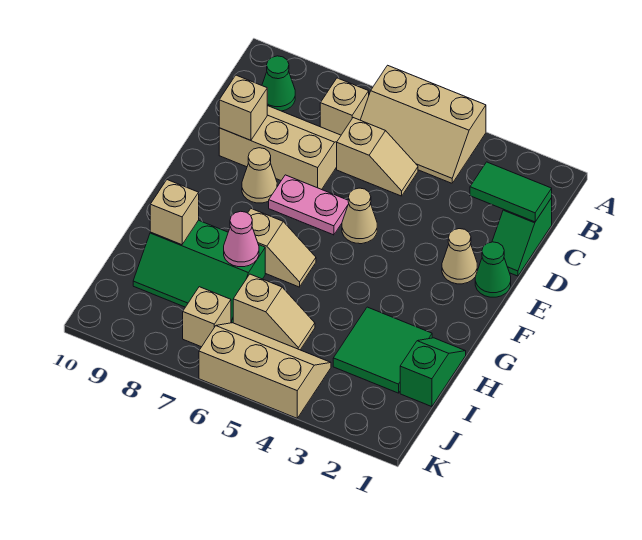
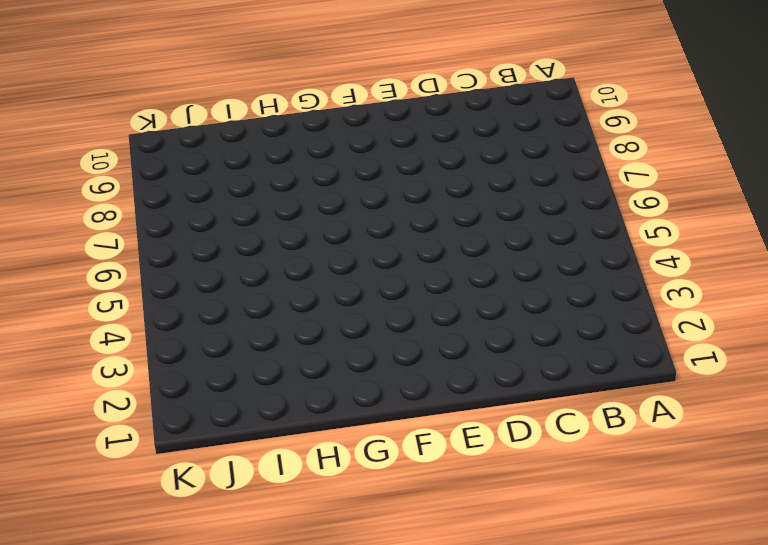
none -> tan 2x3 slope [361,65,486,183]
none -> tan 1x1 brick [320,78,369,135]
none -> green 1x1 cone [262,56,295,111]

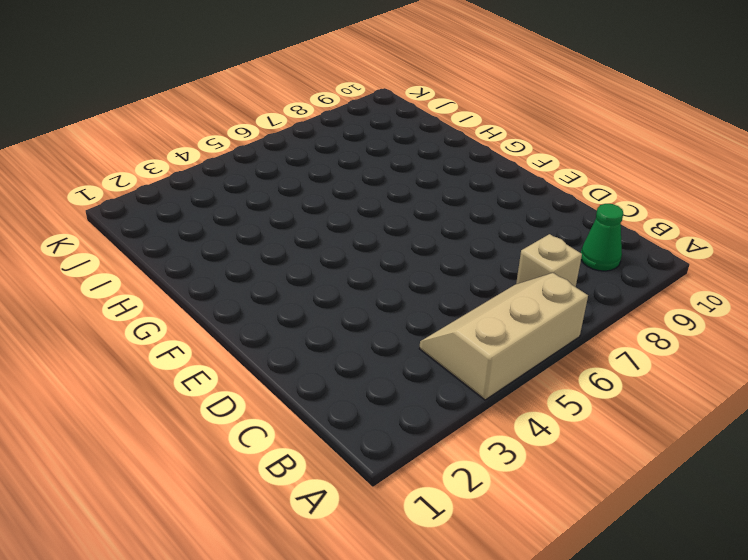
none -> green 1x2 slope [492,198,552,276]
none -> tan 1x2 slope [337,118,418,196]
none -> tan 2x3 slope [219,106,341,190]

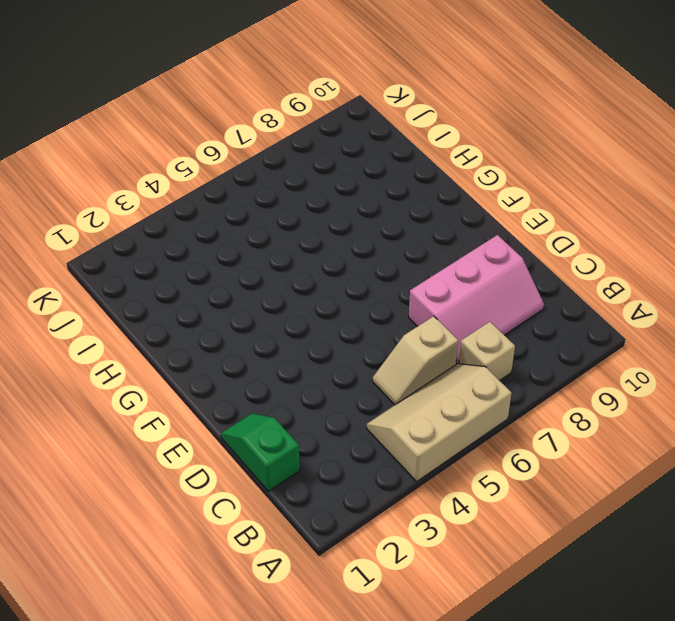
pink 2x3 slope [409,235,544,364] -> tan 2x3 slope [219,106,341,190]
none -> green 1x1 cone [262,56,295,111]
none -> green 1x1 cone [475,242,511,297]
none -> tan 1x1 cone [442,229,477,284]

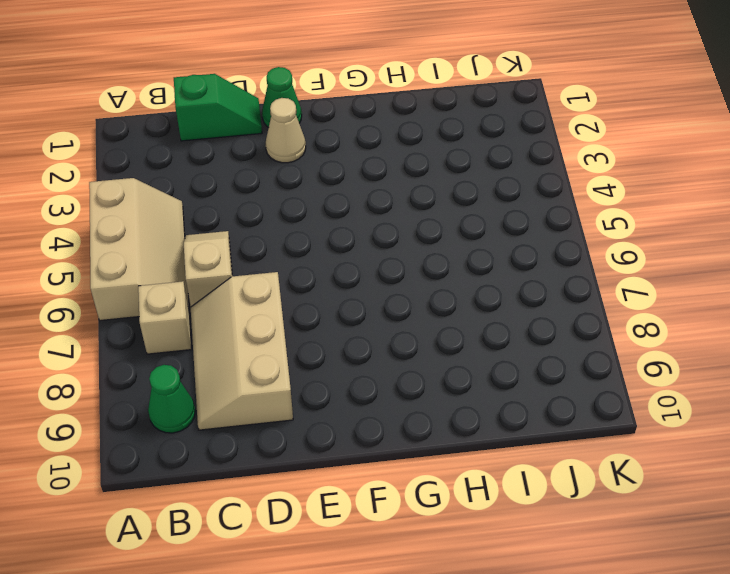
none -> tan 1x1 cone [342,188,377,244]
none -> pink 1x2 plate [269,175,349,235]
none -> tan 1x1 cone [242,148,277,203]

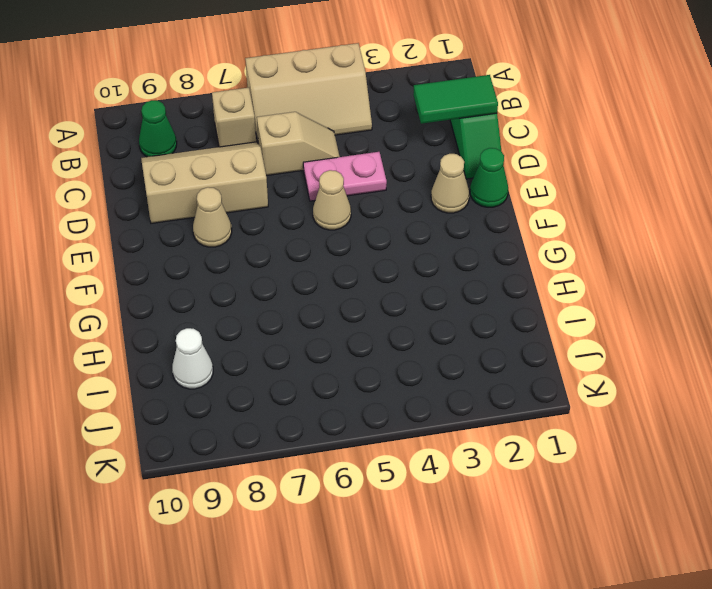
pink 1x2 plate [303,152,387,201] -> pink 1x2 plate moved to [269,175,349,235]
white 1x1 cone [172,328,213,389] -> green 2x3 slope [133,220,265,323]
none -> tan 1x2 slope [248,209,316,287]
none -> green 1x2 slope [400,338,466,407]
none -> green 2x2 tile [333,307,432,393]

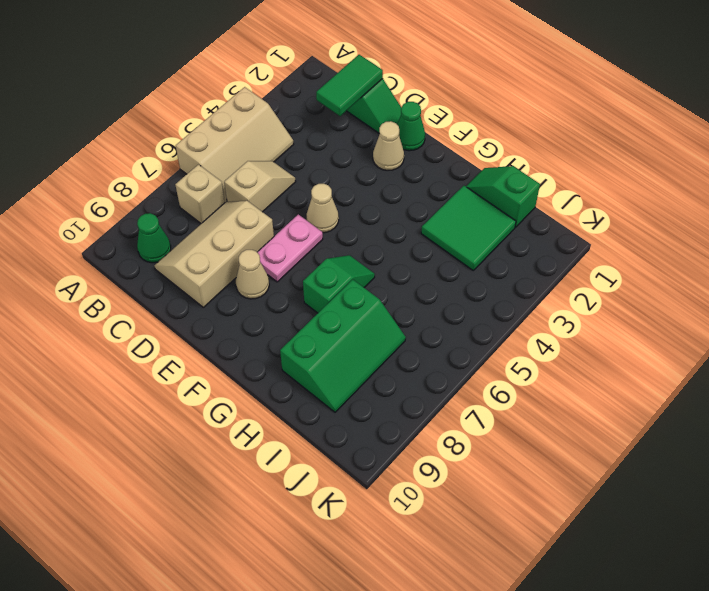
green 1x2 slope [303,255,375,313] -> tan 1x2 slope [248,209,316,287]
none -> tan 1x2 slope [233,274,315,350]
none -> tan 2x3 slope [199,323,331,418]
none -> tan 1x1 brick [183,287,231,347]

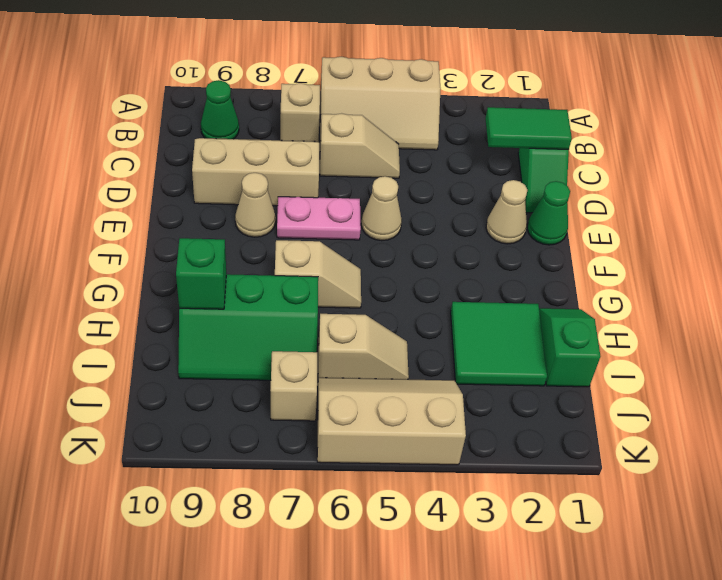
green 1x1 brick [176,238,226,309] -> tan 1x1 brick [150,180,199,245]
none -> tan 1x1 brick [219,75,267,140]
none -> pink 1x1 cone [224,211,259,267]

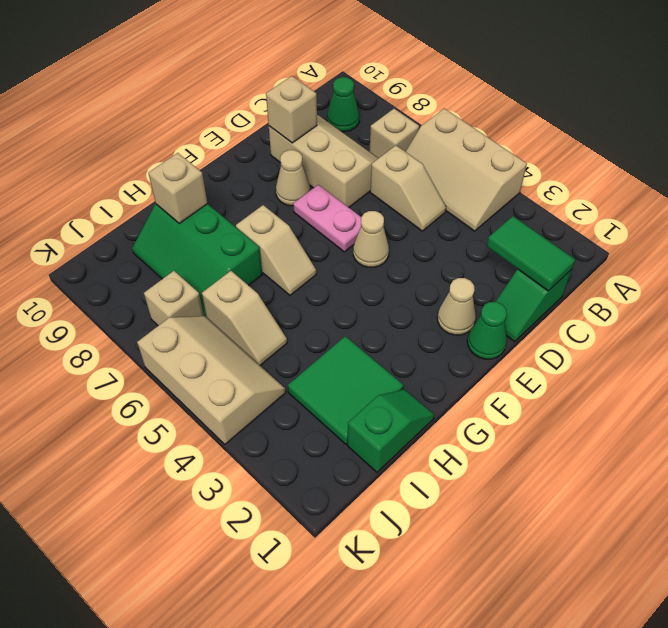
none -> pink 1x1 cone [224,211,259,267]

